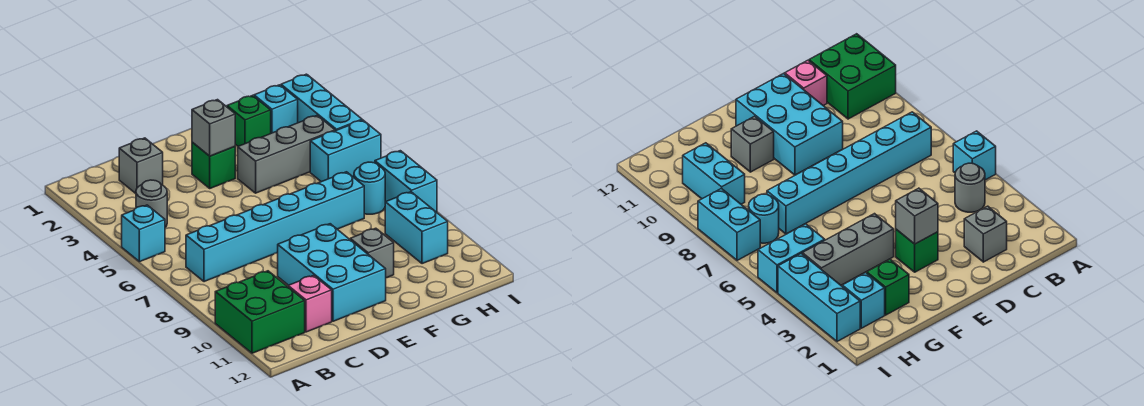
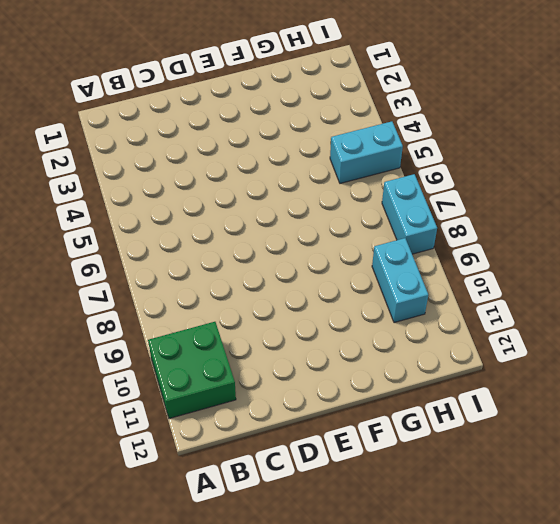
none -> cyan 1x1 brick [122,205,165,262]
none -> grey 1x1 round brick [136,180,167,227]
none -> cyan 1x6 brick [186,172,364,282]

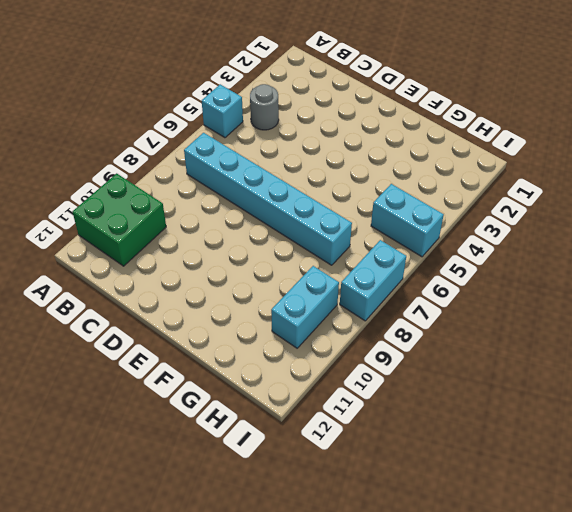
none -> grey 1x1 brick [119,138,163,193]
none -> pink 1x1 brick [288,275,332,332]
none -> cyan 2x3 brick [278,224,386,321]

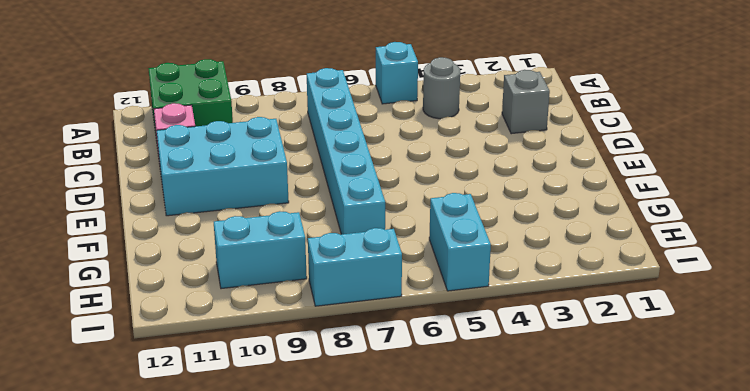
none -> green 1x1 brick [192,142,235,188]
none -> grey 1x3 brick [238,116,335,193]
none -> grey 1x1 brick [350,228,394,278]

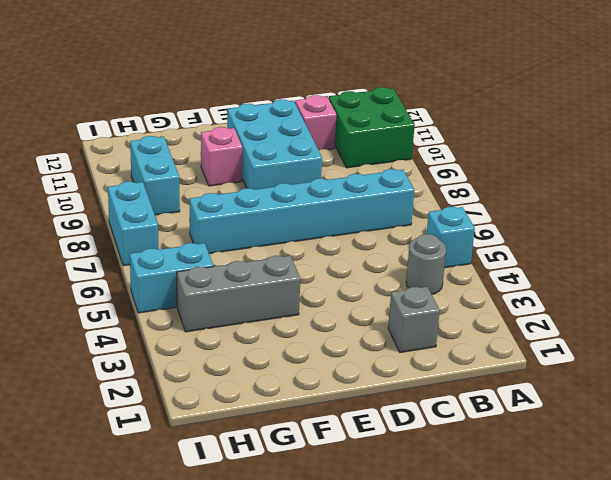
pink 1x1 brick [201,127,242,186] -> grey 1x1 brick [350,228,394,278]
none -> green 1x1 brick [192,142,235,188]
none -> green 1x1 brick [227,95,271,146]
none -> cyan 1x1 brick [254,85,298,133]

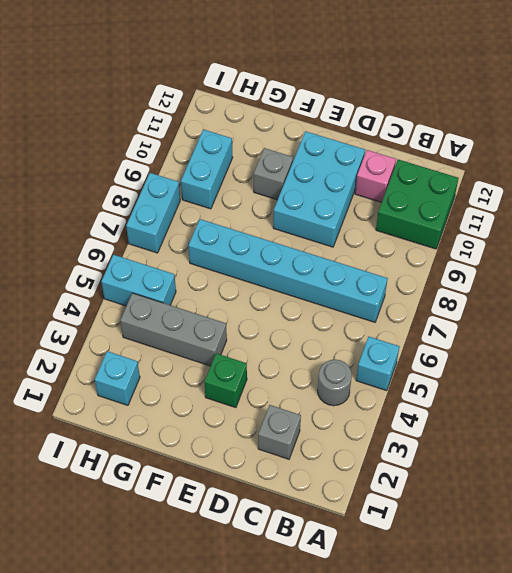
none -> green 1x1 brick [227,95,271,146]
none -> cyan 1x1 round brick [354,162,385,214]
none -> cyan 1x3 brick [281,74,362,131]

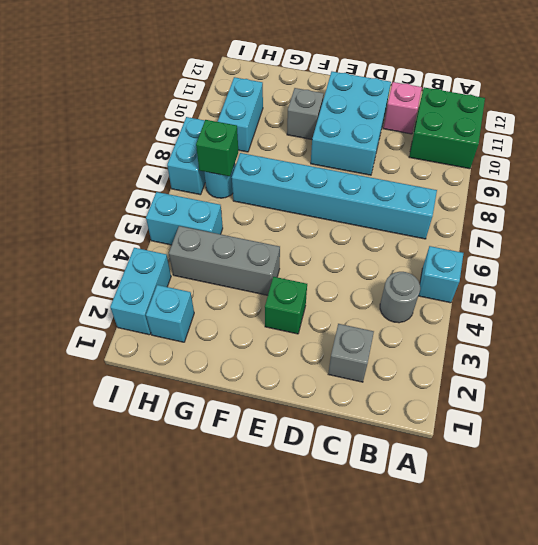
green 1x1 brick [196,120,238,176] -> green 1x1 brick moved to [227,95,271,146]
cyan 1x2 brick [110,248,171,335] -> cyan 1x3 brick [281,74,362,131]
none -> grey 1x1 brick [192,100,235,156]

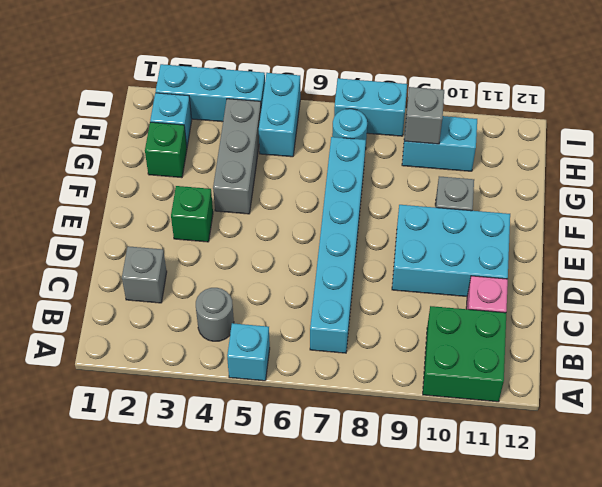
grey 1x1 brick [404,87,444,144] -> grey 1x1 brick moved to [192,100,235,156]

